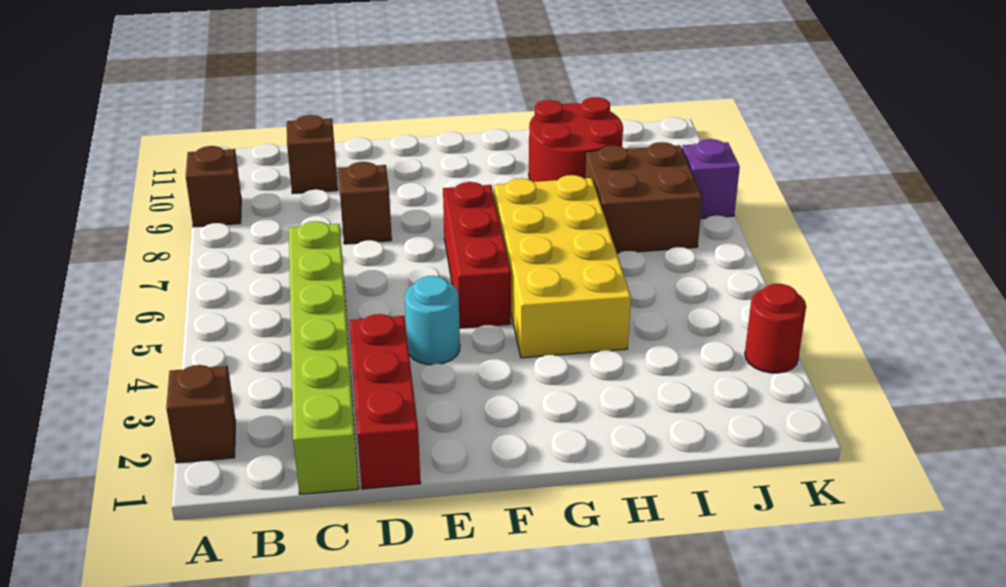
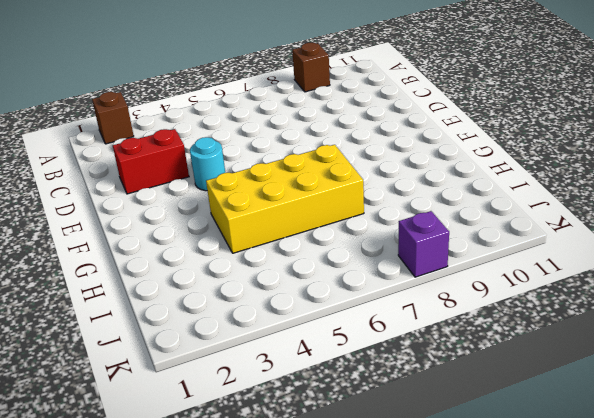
red 1x2 brick [113,129,189,194] -> red 1x3 brick [349,314,421,489]
none -> lime 1x6 brick [289,221,359,494]
none -> brown 1x1 brick [287,115,338,194]
none -> brown 1x1 brick [338,162,392,244]

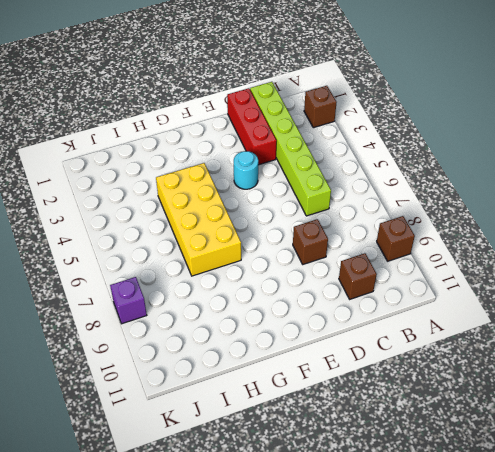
none -> red 1x3 brick [443,182,511,328]
none -> red 2x2 round brick [529,97,623,182]
none -> brown 2x2 brick [585,142,702,253]

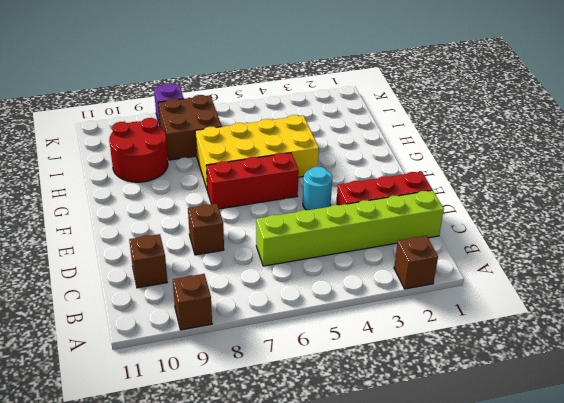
none -> red 1x1 round brick [745,284,806,373]

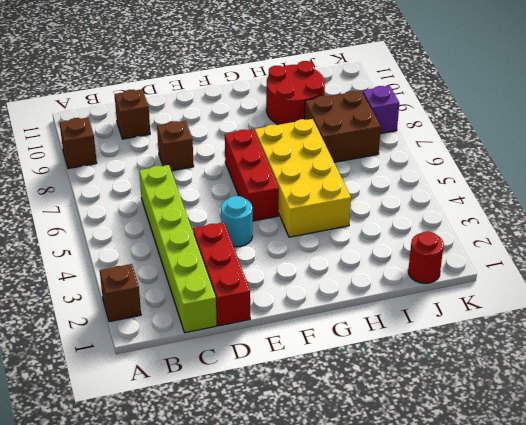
red 1x1 round brick [408,231,444,283] -> red 1x1 round brick moved to [745,284,806,373]

